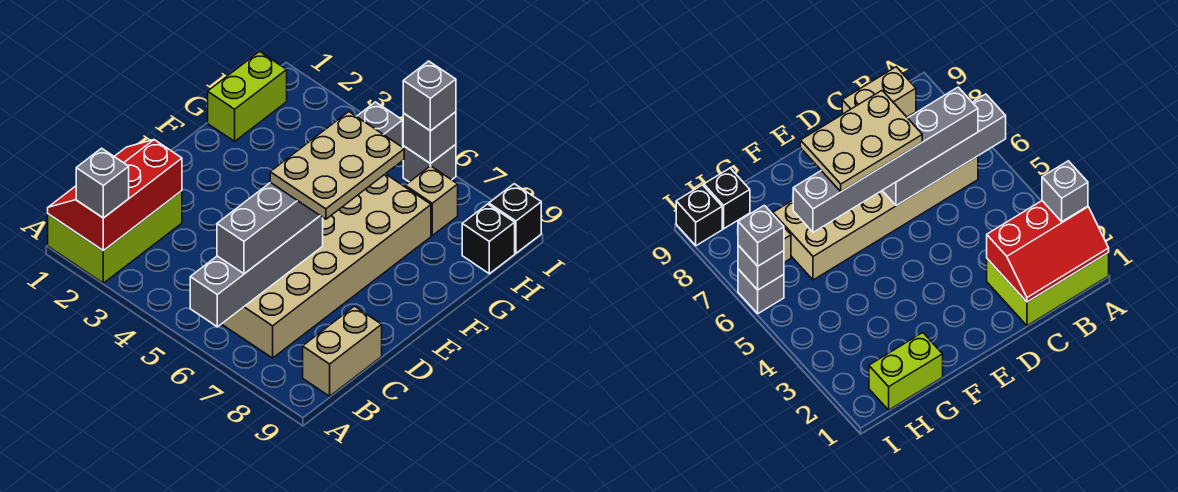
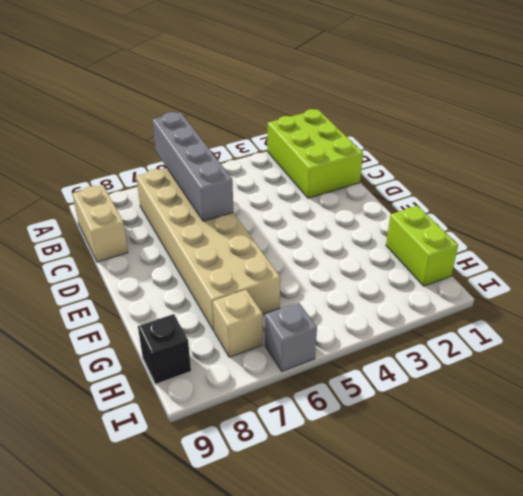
none -> black 1x1 brick [489,184,541,253]
none -> red 2x3 slope [48,140,182,251]
none -> grey 1x1 brick [403,112,456,164]

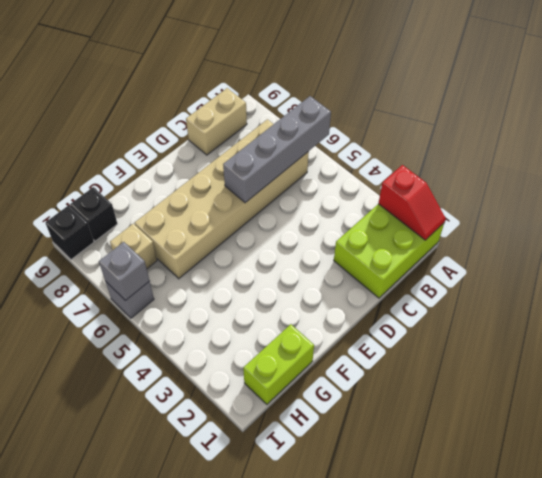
red 1x2 slope [378,165,446,240] -> red 2x3 slope [48,140,182,251]
none -> grey 1x1 brick [76,148,129,218]
none -> grey 1x6 brick [217,102,403,274]
none -> grey 1x1 brick [403,61,456,131]

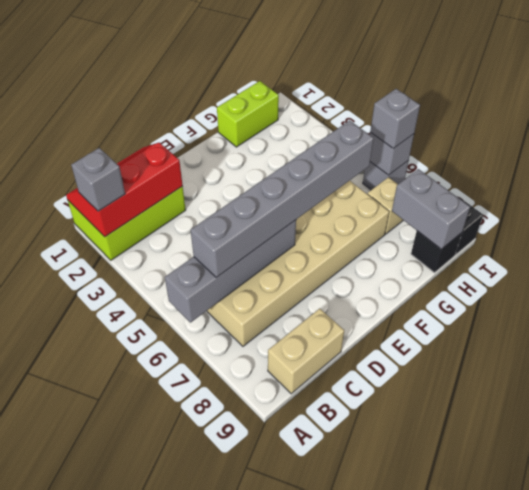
grey 1x2 brick [392,169,470,249] -> none
none -> tan 2x3 plate [270,112,404,219]

